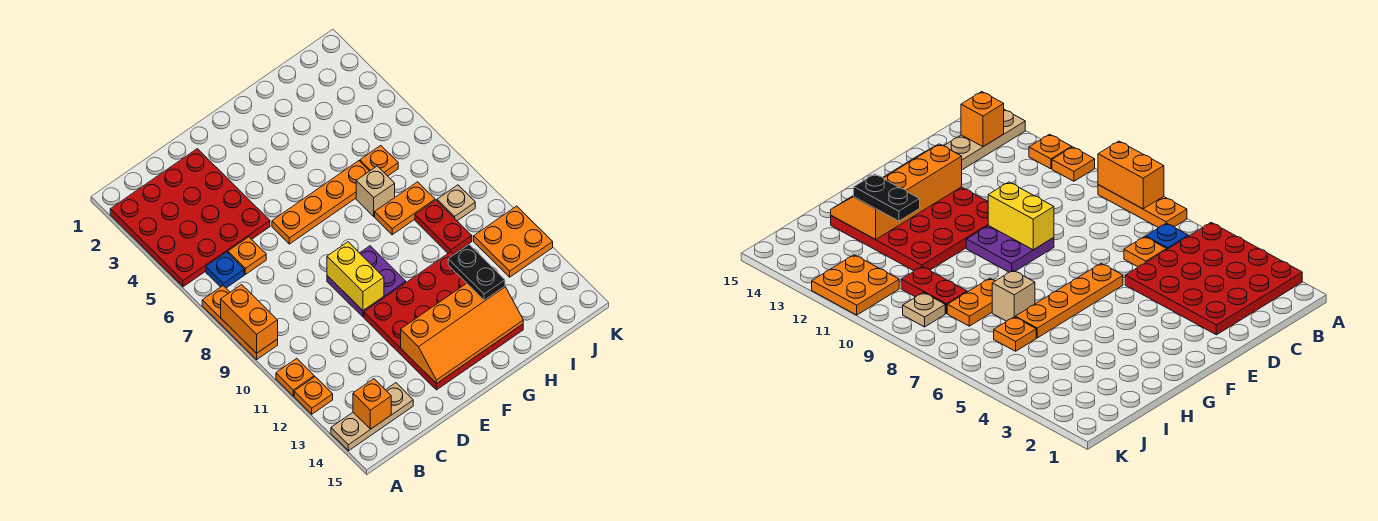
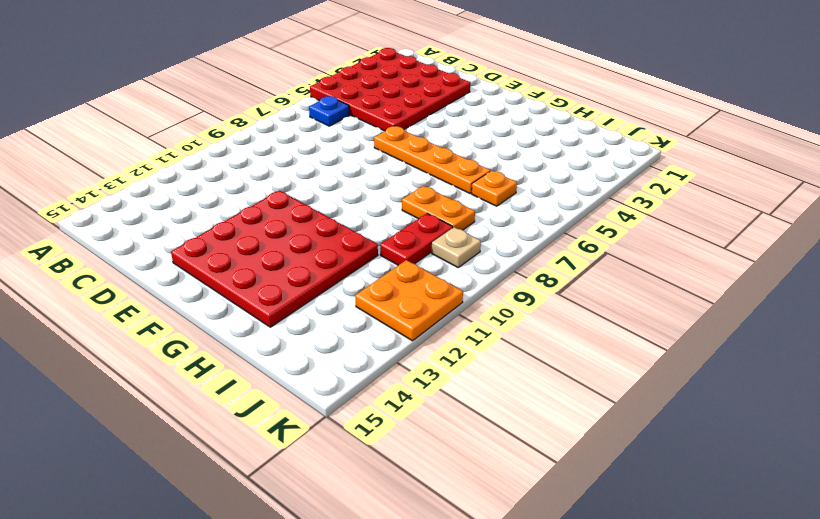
none -> orange 1x3 plate [202,286,278,359]
none -> orange 1x1 plate [276,358,314,396]
none -> orange 1x1 plate [294,377,333,414]

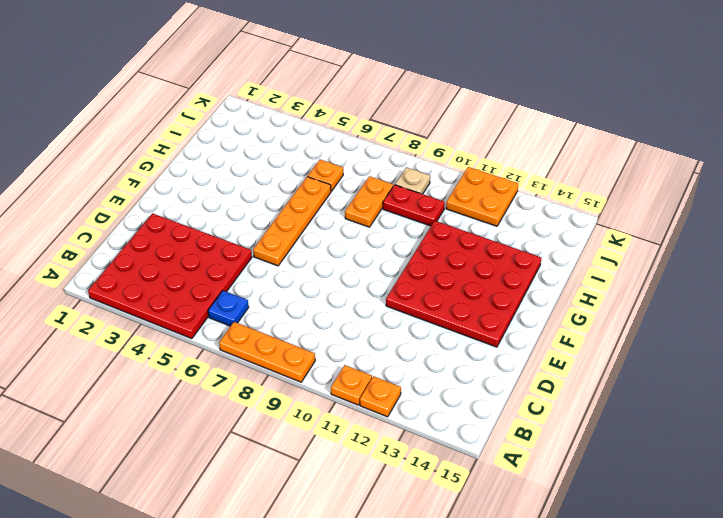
none -> tan 1x3 plate [331,383,413,451]
none -> orange 1x1 plate [228,237,266,274]
none -> purple 2x2 plate [327,246,406,317]

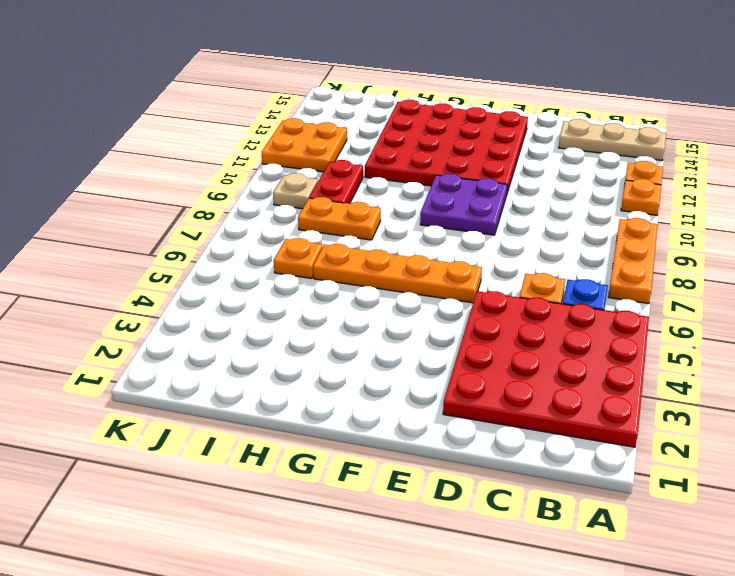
none -> tan 1x1 brick [356,166,395,216]
none -> orange 1x2 brick [221,285,278,353]
none -> orange 1x1 brick [353,379,391,429]

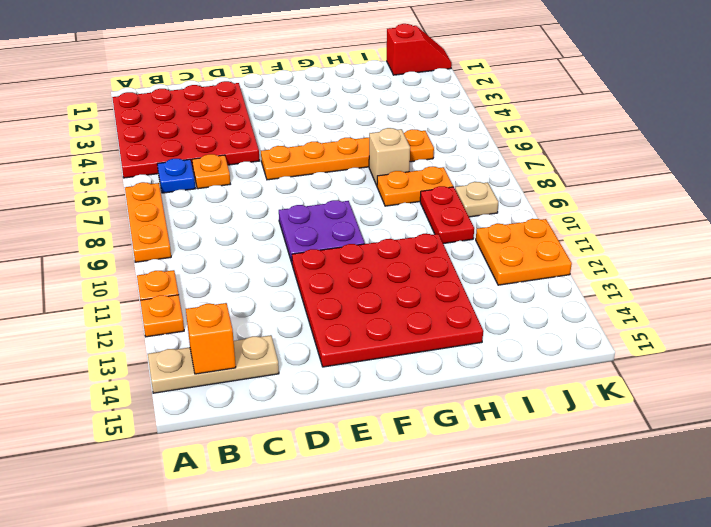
red 1x2 slope [387,24,452,75] -> none
none -> orange 1x2 brick [221,285,278,353]
none -> yellow 1x2 brick [327,242,384,310]
none -> orange 2x4 slope [401,283,523,384]

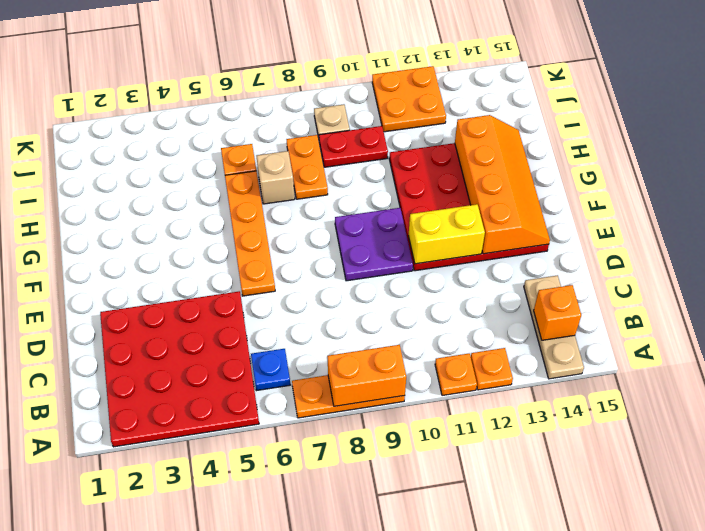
yellow 1x2 brick [408,204,485,264] -> yellow 1x2 brick moved to [327,242,384,310]
none -> orange 1x1 plate [228,237,266,274]
none -> black 1x2 plate [448,245,505,300]

